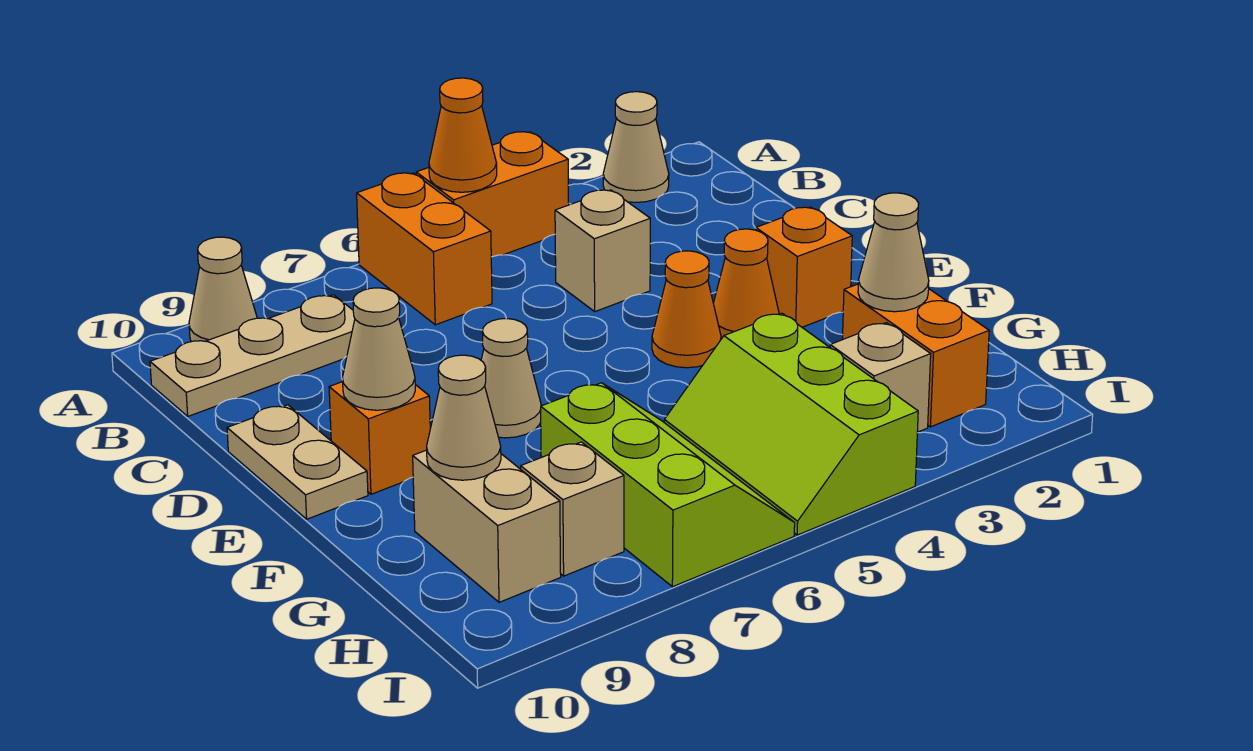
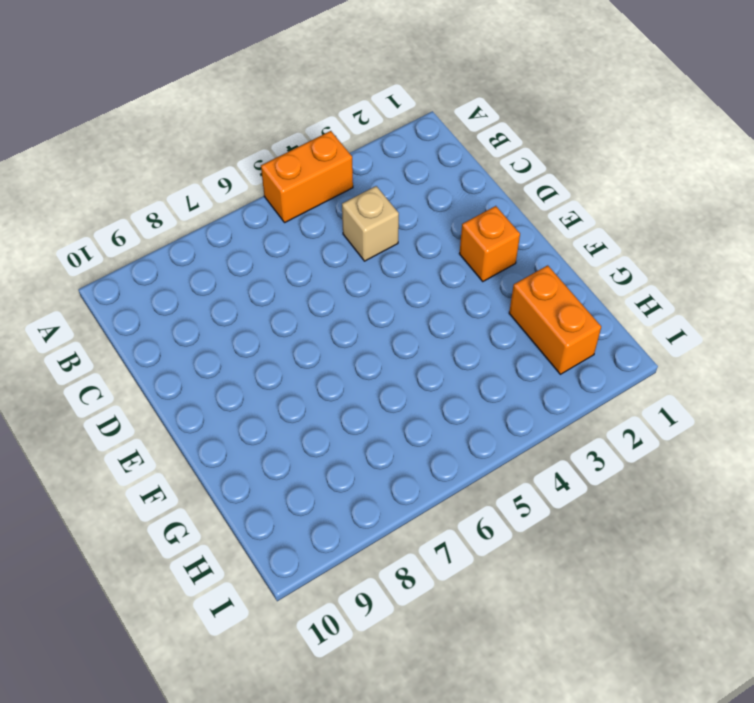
none -> tan 1x1 cone [603,92,669,202]
none -> orange 1x2 brick [357,173,492,325]
none -> tan 1x1 cone [189,237,257,342]

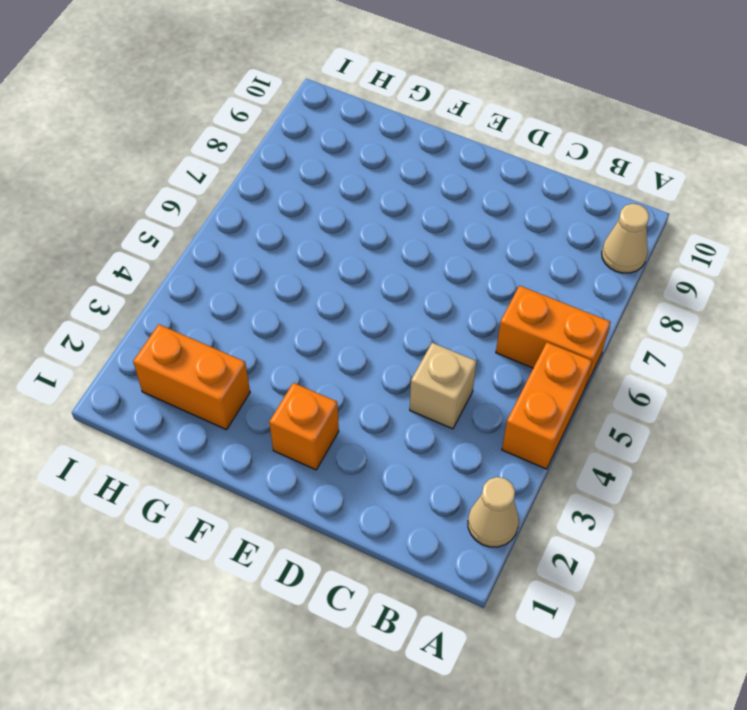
none -> tan 1x3 plate [150,295,355,416]
none -> tan 1x2 plate [227,405,368,519]
none -> orange 1x1 cone [713,229,779,339]

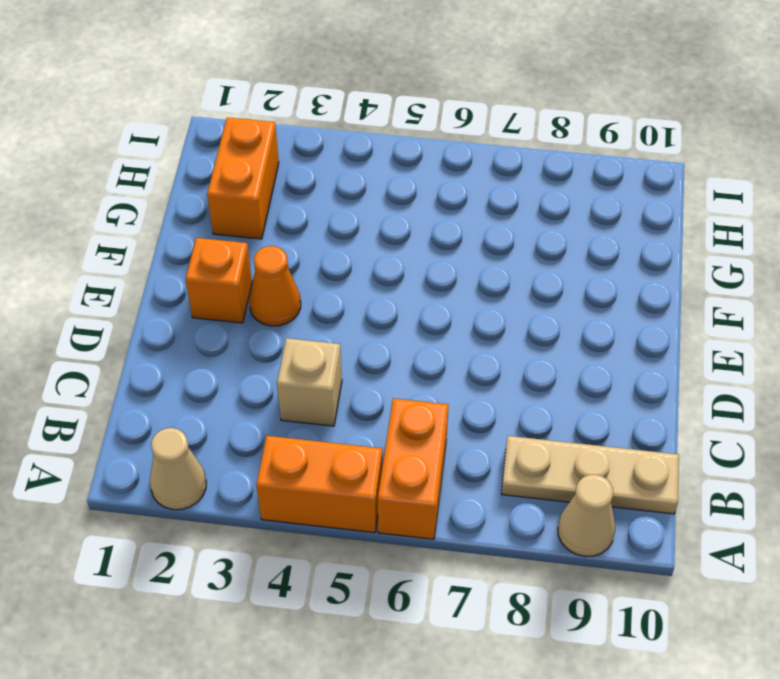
none -> tan 1x2 plate [227,405,368,519]
none -> orange 1x1 cone [652,251,721,368]
none -> tan 1x1 cone [481,319,541,438]

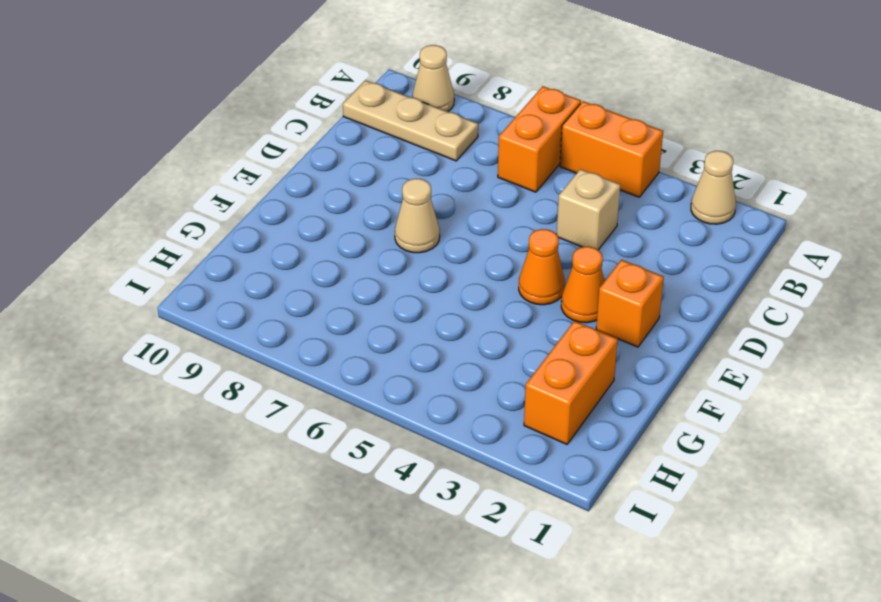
none -> tan 1x2 plate [227,405,368,519]
none -> orange 1x1 brick [329,382,430,494]
none -> lime 2x3 slope [664,313,918,535]

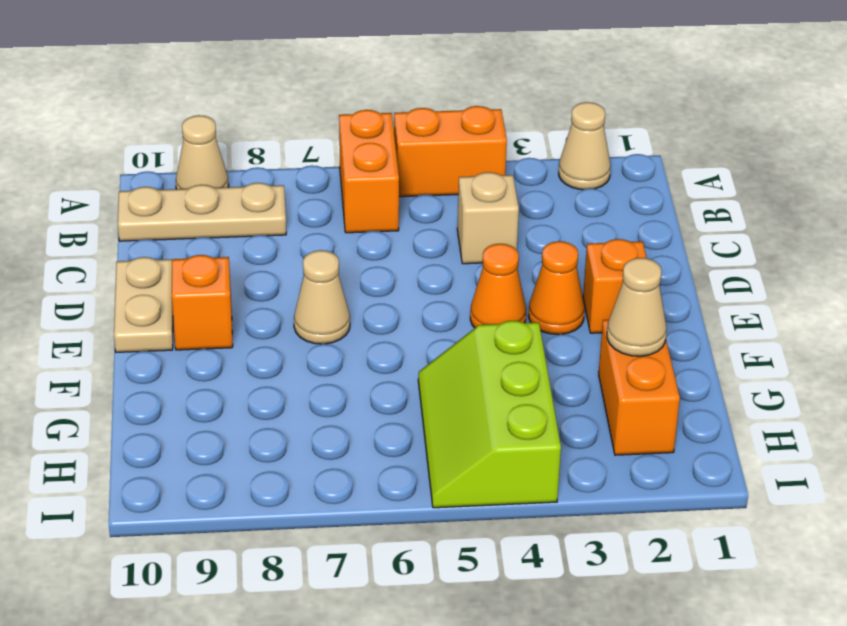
none -> lime 2x3 slope [541,383,795,587]
none -> tan 1x2 brick [413,450,561,602]
none -> tan 1x1 brick [830,323,931,432]

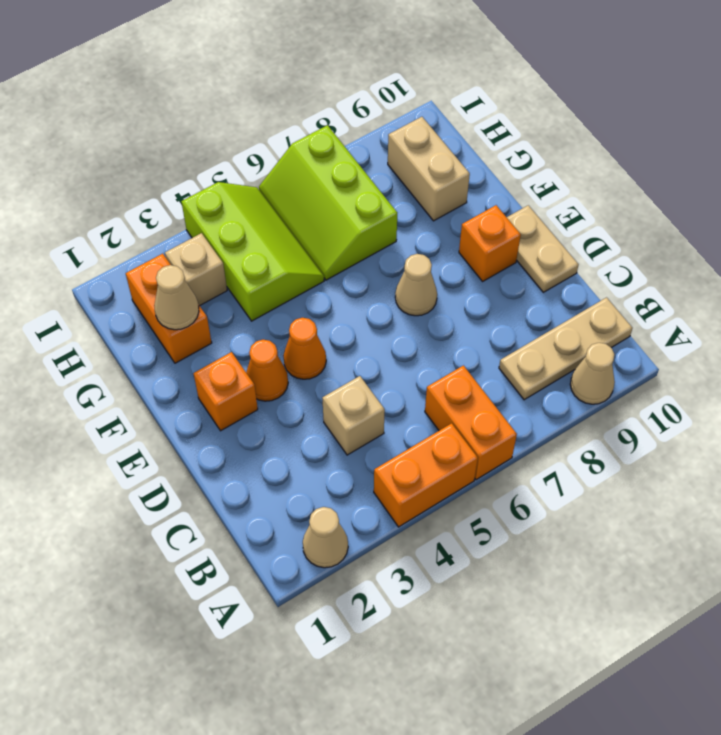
none -> tan 1x1 brick [521,442,624,576]
none -> orange 1x1 cone [429,78,497,192]
none -> tan 1x1 cone [342,288,415,410]

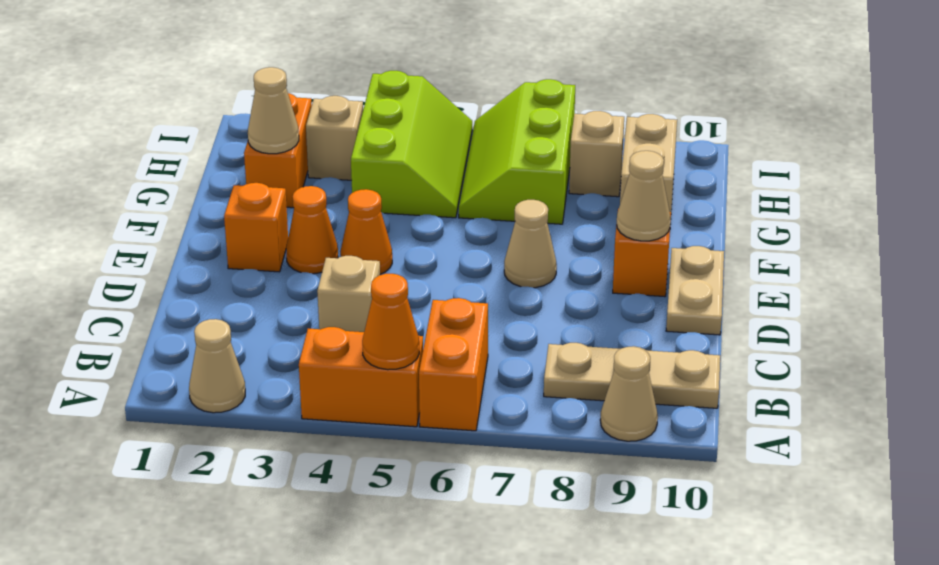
none -> tan 1x1 cone [427,355,501,480]

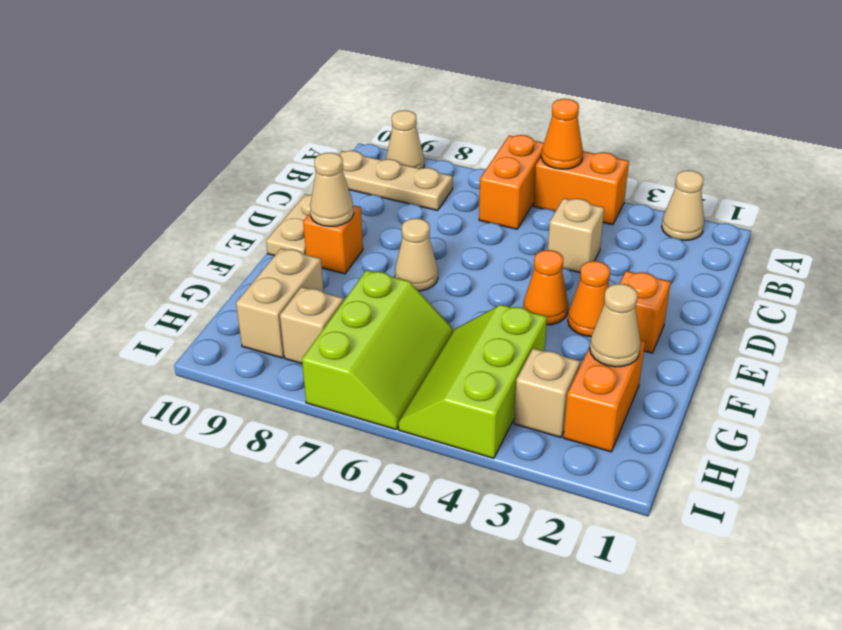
none -> tan 1x1 cone [427,355,501,480]

